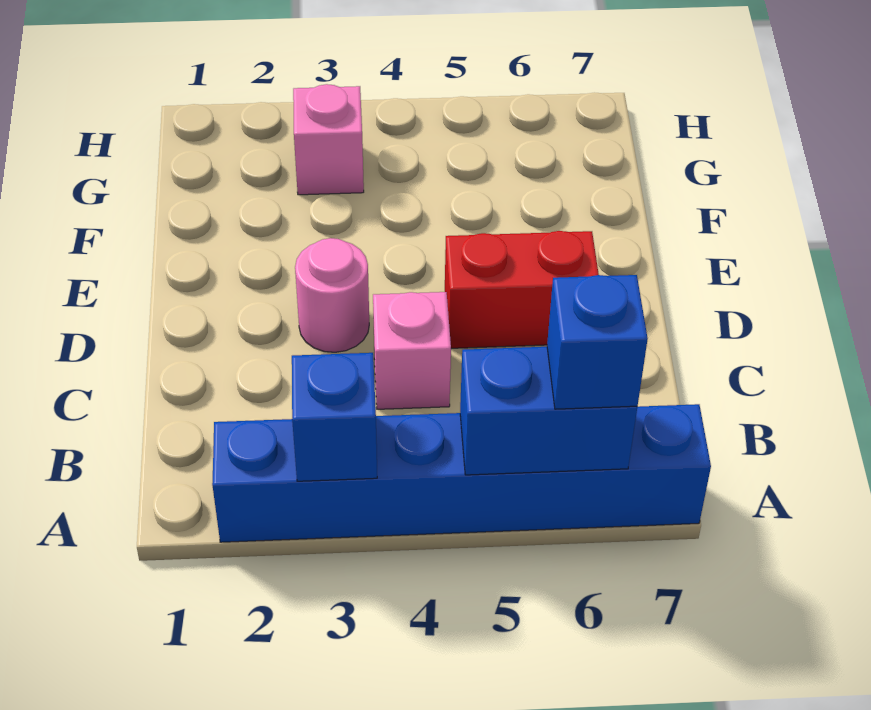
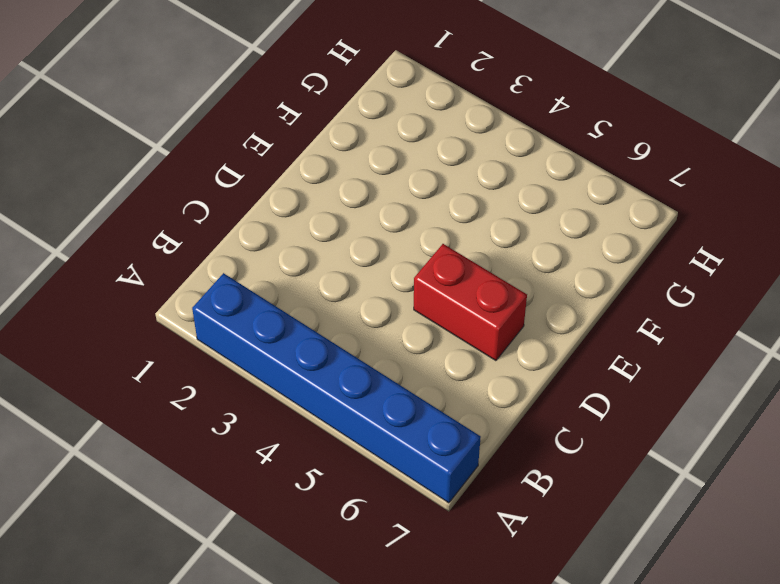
none -> pink 1x1 brick [373,292,451,409]
none -> pink 1x1 round brick [295,238,369,352]

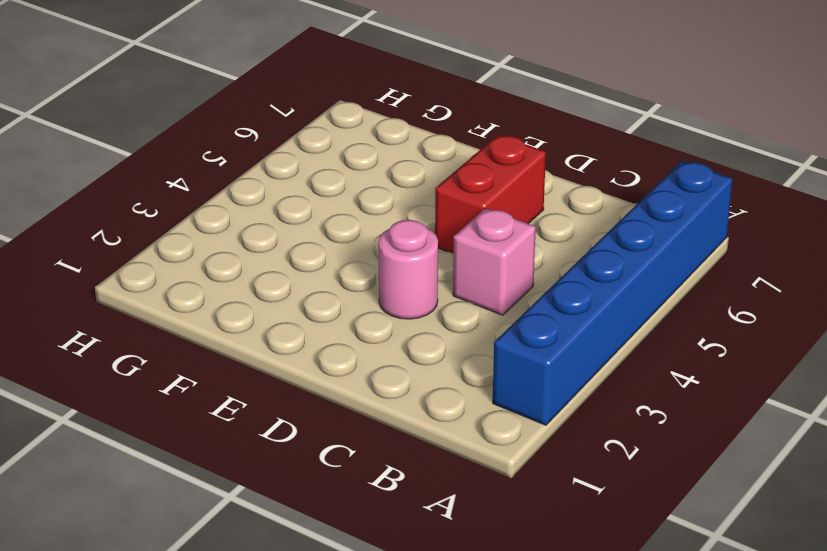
none -> pink 1x1 brick [293,84,364,195]
none -> blue 1x1 brick [292,353,377,481]

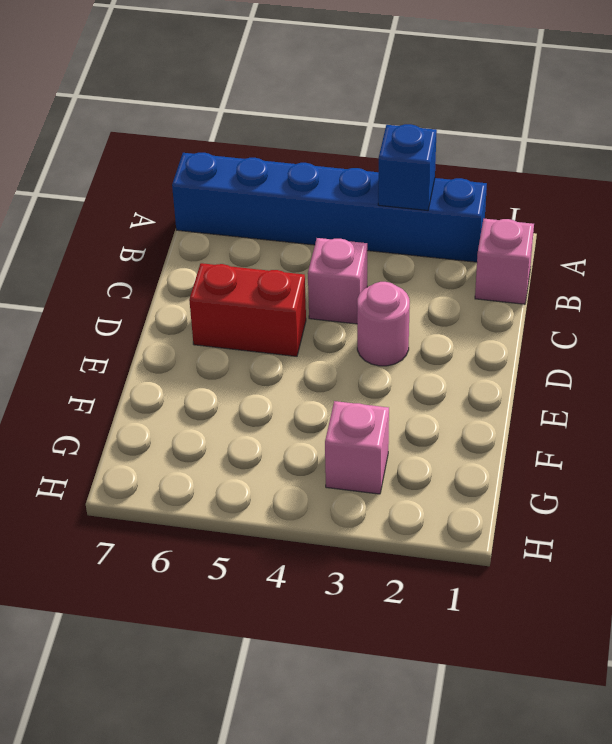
pink 1x1 brick [475,219,534,304] -> none
none -> blue 1x2 brick [460,347,637,475]
none -> blue 1x1 brick [547,275,648,409]

